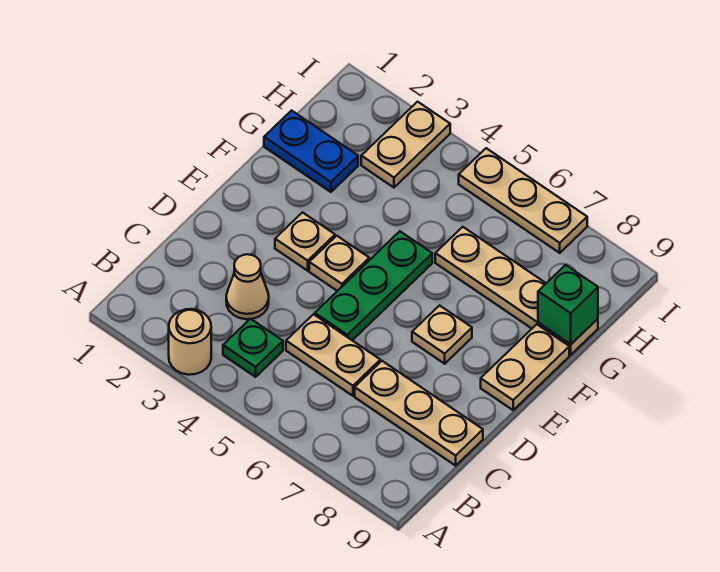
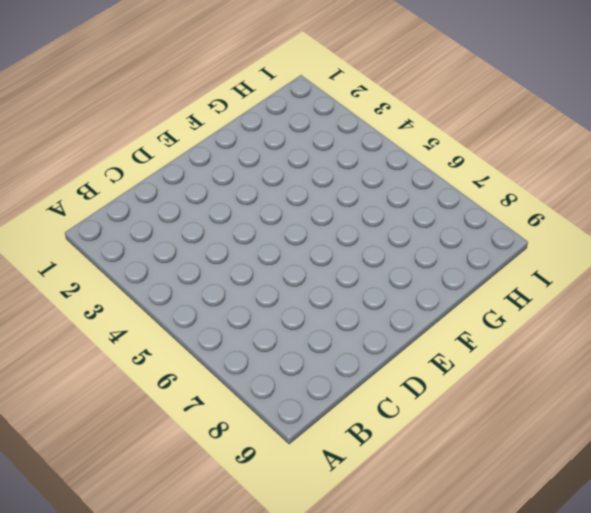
none -> tan 1x1 round brick [169,309,211,375]
none -> green 1x1 plate [223,319,283,377]
none -> tan 1x1 cone [226,254,269,319]

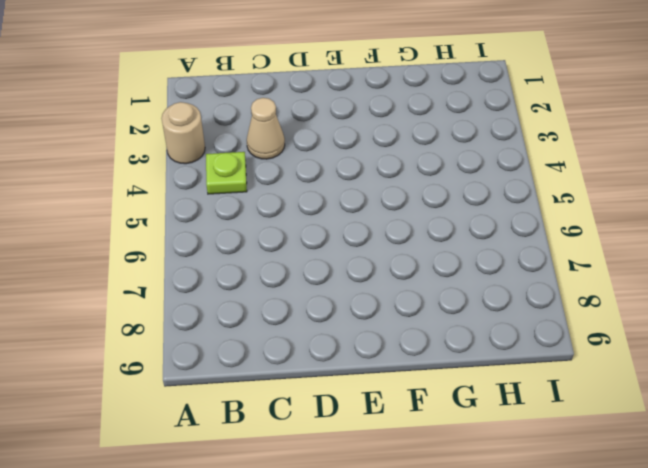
lime 1x1 plate [206,152,247,194] -> green 1x1 plate [223,319,283,377]
none -> tan 1x2 plate [286,314,380,396]
none -> tan 1x3 plate [355,361,483,466]
none -> green 1x3 plate [315,231,432,340]

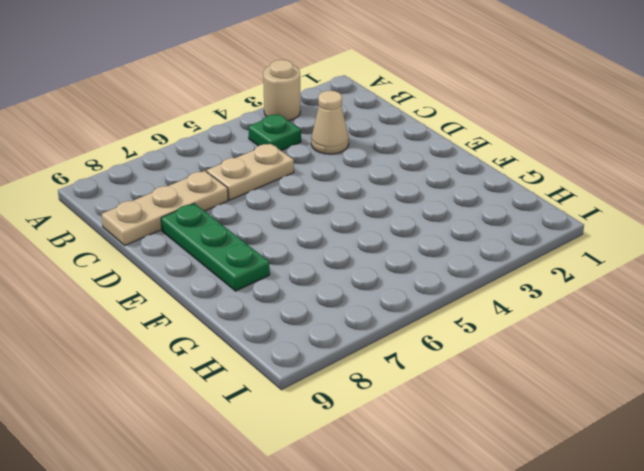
green 1x3 plate [161,203,270,291] -> green 1x3 plate moved to [315,231,432,340]
none -> tan 1x1 plate [275,212,335,271]
none -> tan 1x1 plate [309,236,369,291]
none -> tan 1x1 plate [412,305,472,364]

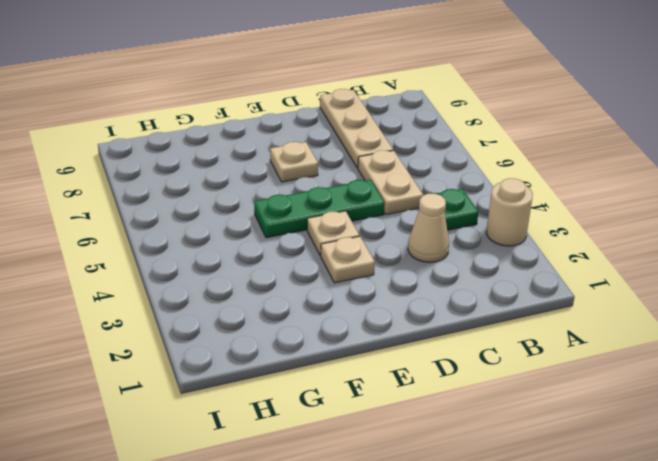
none -> tan 1x2 plate [481,324,569,410]
none -> blue 1x2 plate [264,111,358,192]
none -> tan 1x4 plate [435,227,598,355]

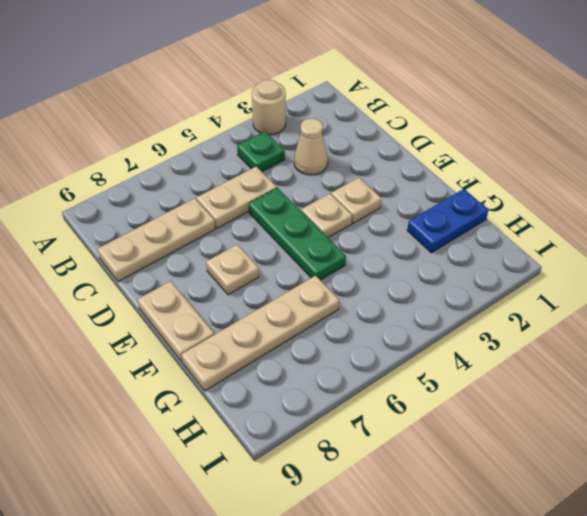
none -> tan 1x2 plate [361,102,450,188]
none -> tan 1x3 plate [459,148,587,253]
none -> green 1x1 brick [538,265,598,344]

